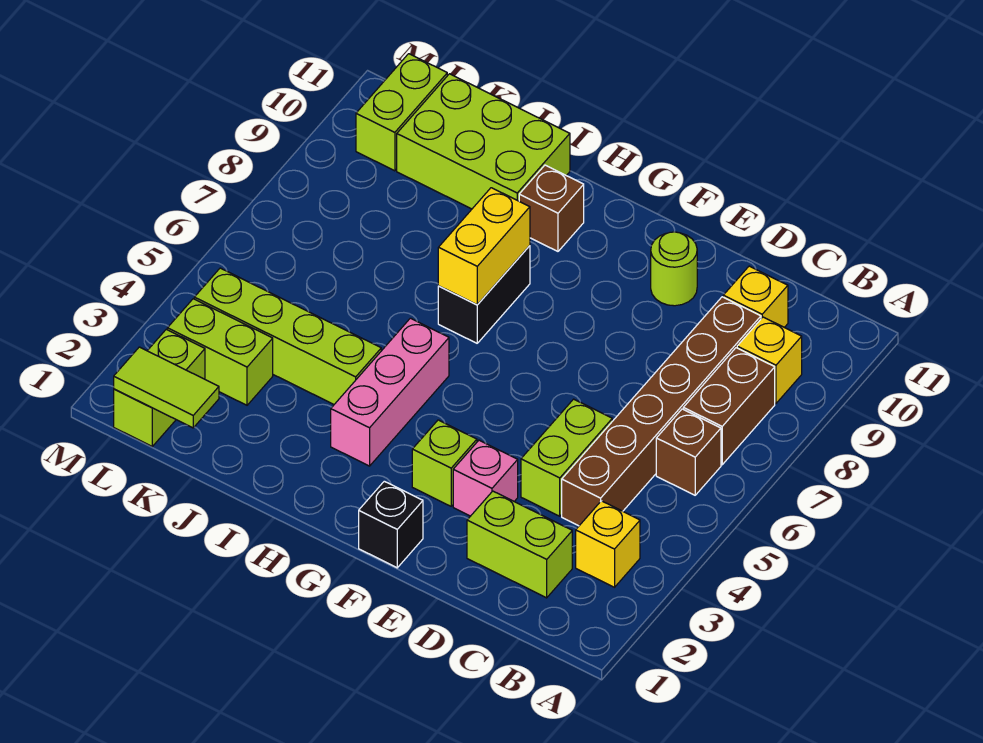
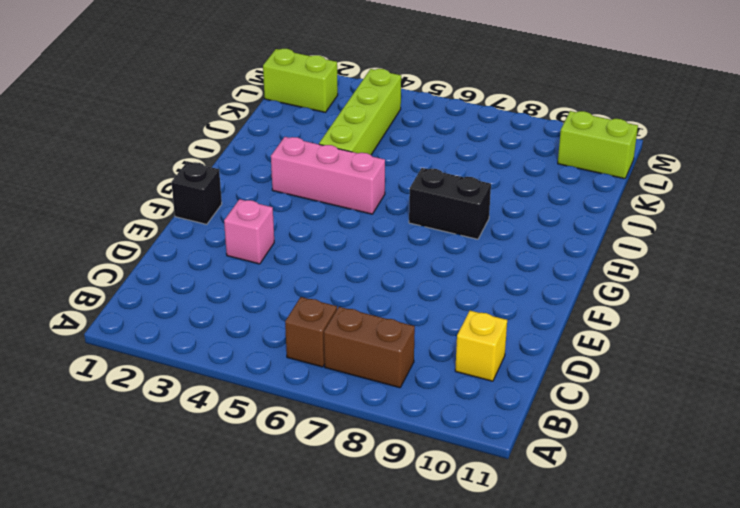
none -> yellow 1x1 brick [576,501,640,587]
none -> yellow 1x1 brick [737,317,802,403]
none -> lime 1x2 brick [467,491,572,598]

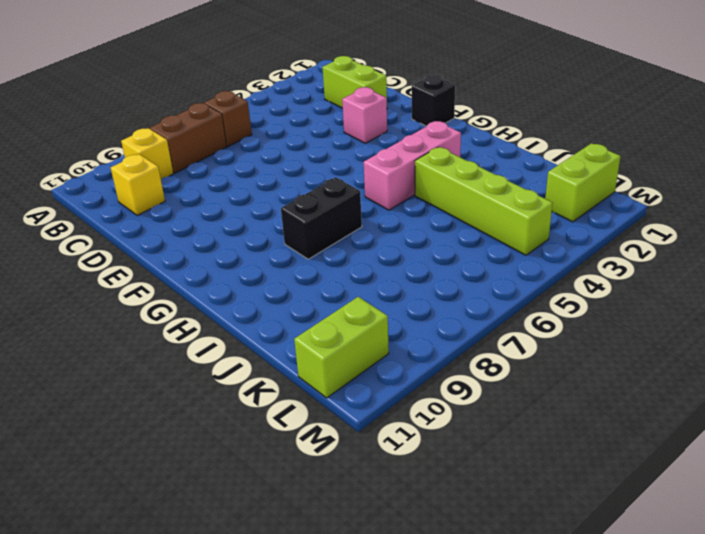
none -> yellow 1x1 brick [576,501,640,587]
none -> brown 1x6 brick [562,297,761,526]
none -> lime 1x2 brick [521,399,612,516]

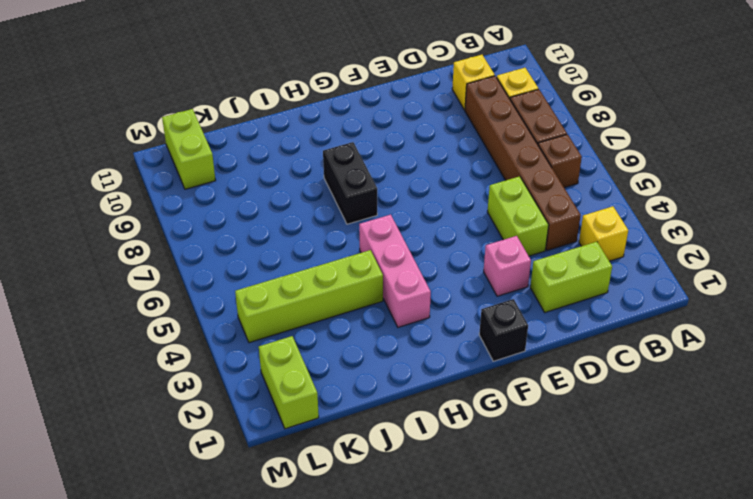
none -> lime 1x1 round brick [651,232,697,306]
none -> lime 1x1 brick [412,420,477,506]
none -> brown 1x1 brick [519,165,584,251]

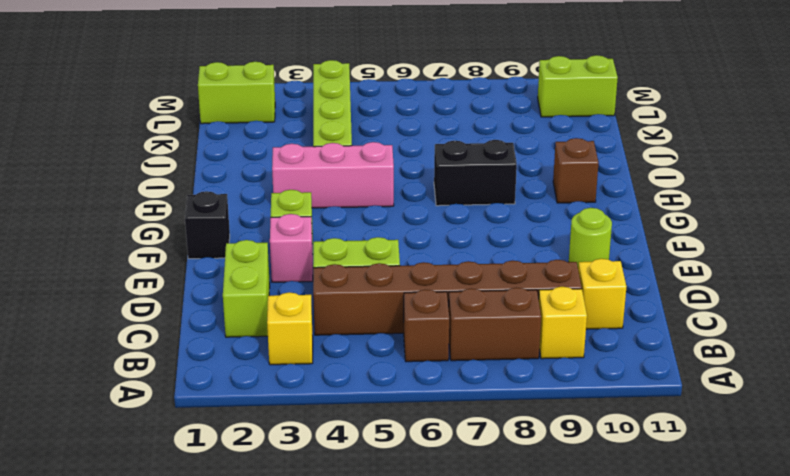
none -> lime 2x3 brick [397,74,570,209]
none -> lime 1x2 brick [167,299,273,405]
none -> yellow 1x2 brick [438,188,530,305]

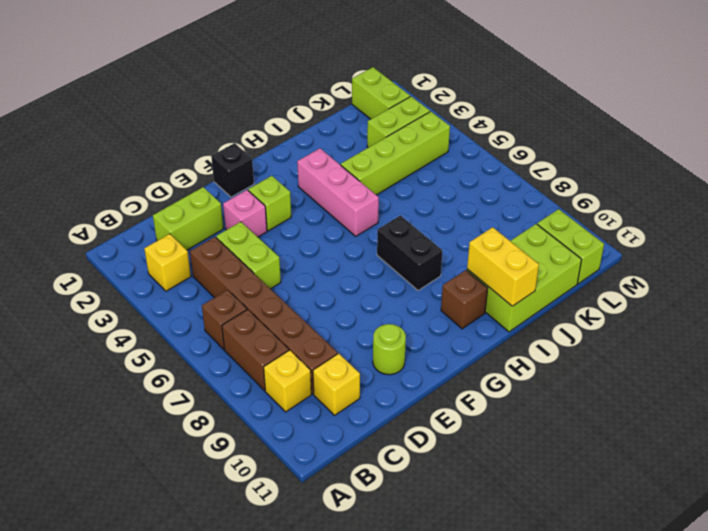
yellow 1x2 brick [467,227,539,306] -> yellow 1x2 brick moved to [438,188,530,305]
none -> lime 1x2 tile [114,347,219,428]

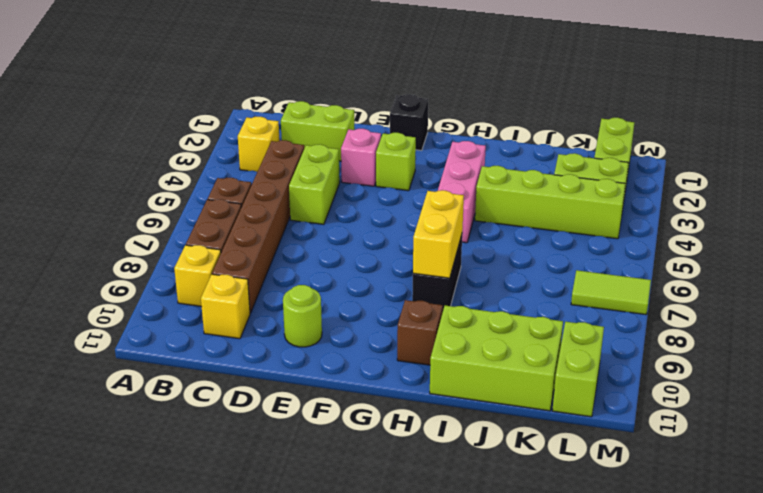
lime 1x2 tile [571,270,651,315] -> lime 1x2 tile moved to [114,347,219,428]

